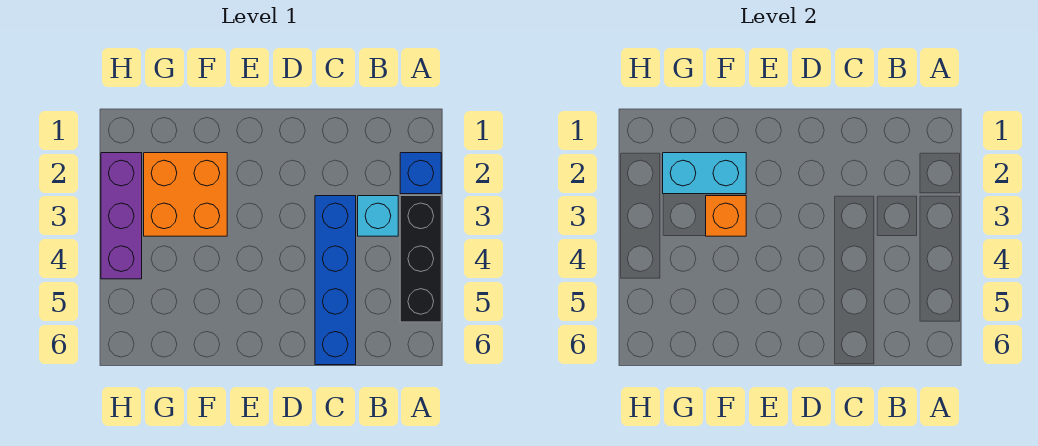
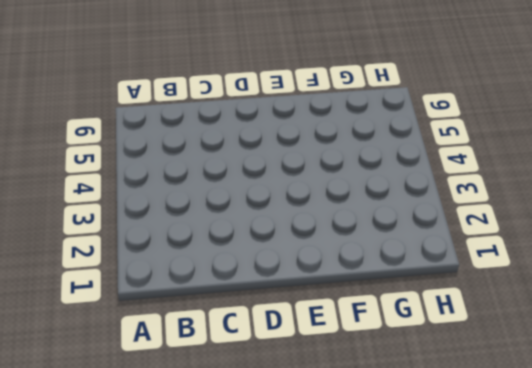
none -> blue 1x1 brick [400,153,441,194]
none -> black 1x3 brick [400,196,441,322]

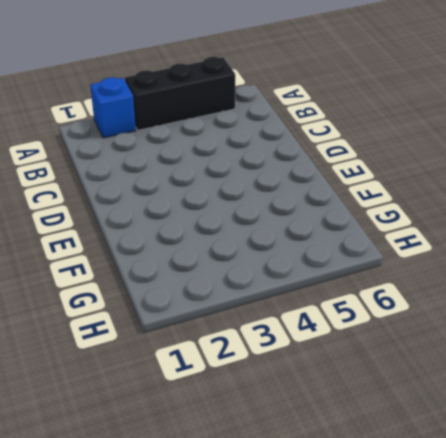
none -> cyan 1x1 brick [358,196,398,236]
none -> blue 1x4 brick [315,196,356,365]

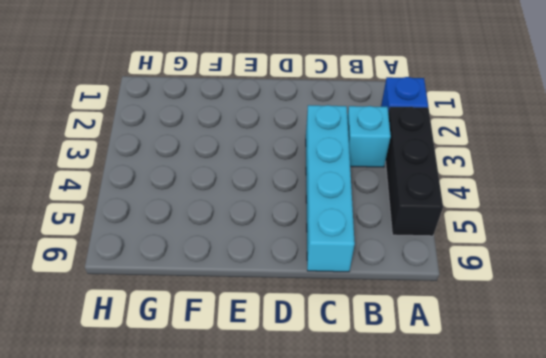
cyan 1x4 brick [306,105,355,272] -> blue 1x4 brick [315,196,356,365]
none -> orange 2x2 brick [144,153,227,236]
none -> purple 1x3 brick [101,153,142,279]

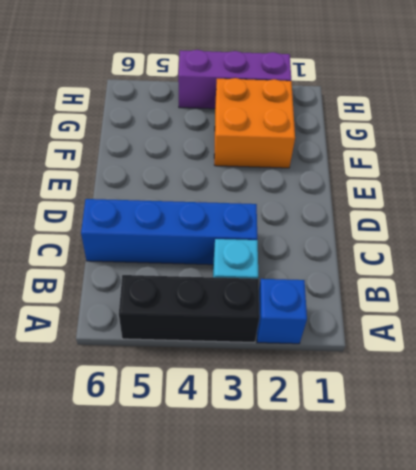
none -> cyan 1x2 brick [663,153,746,194]
none -> orange 1x1 brick [706,196,746,236]

